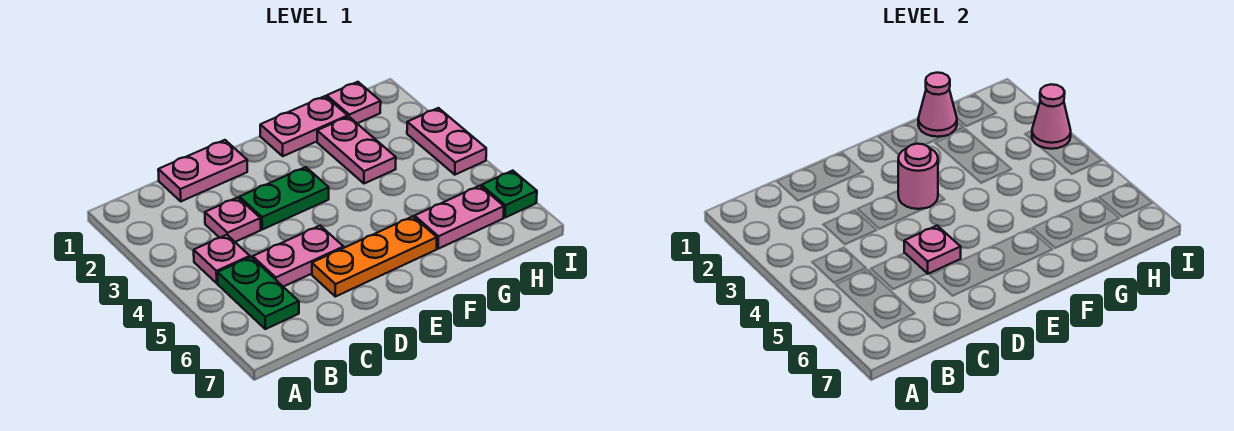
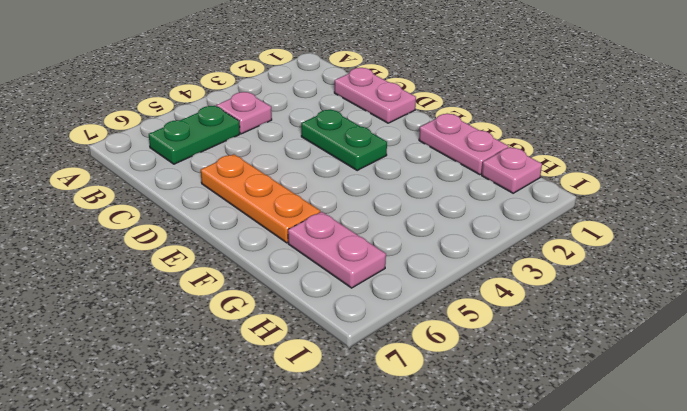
none -> pink 1x1 plate [205,197,261,242]
none -> pink 1x2 plate [253,226,344,287]
none -> pink 1x2 plate [317,117,396,184]

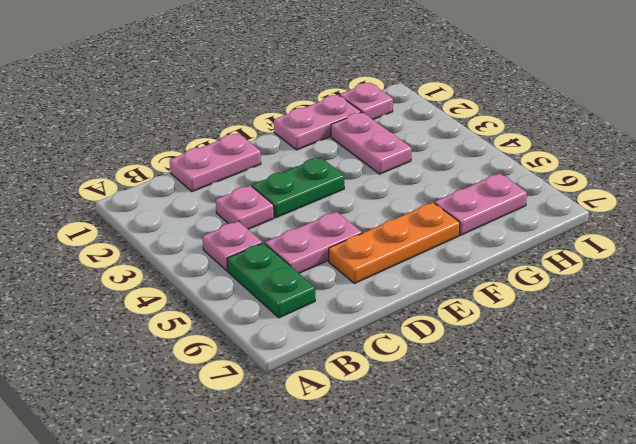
none -> pink 1x2 plate [407,108,486,175]
none -> green 1x1 plate [481,171,537,218]
none -> pink 1x1 plate [904,226,961,274]

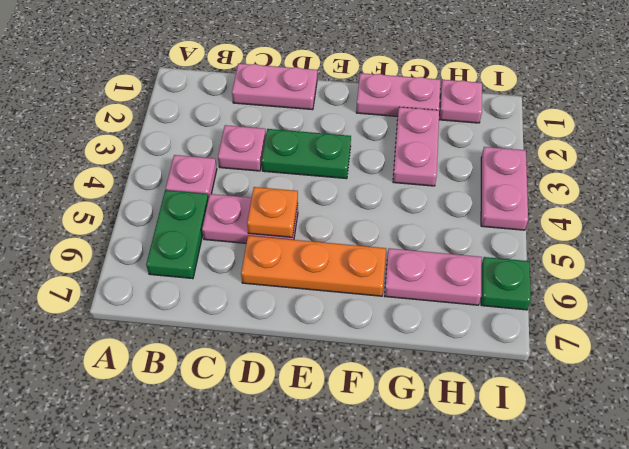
orange 1x1 plate [247,187,298,237] -> pink 1x1 plate [904,226,961,274]
none -> pink 1x1 round brick [898,144,938,209]
none -> pink 1x1 cone [918,73,957,137]
none -> pink 1x1 cone [1032,84,1071,149]

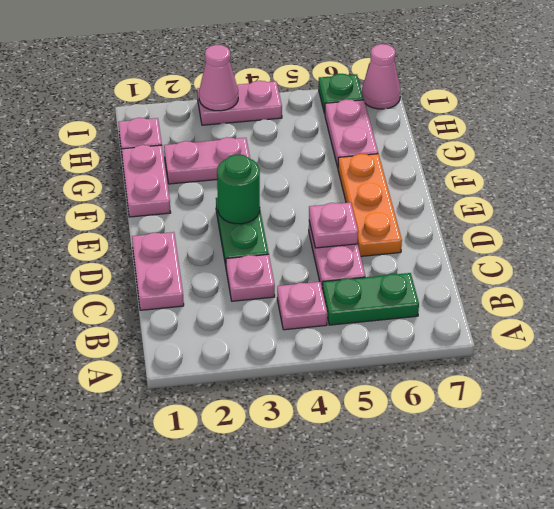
green 1x1 round brick [217,154,260,224] -> pink 1x1 round brick [898,144,938,209]
pink 1x1 cone [362,44,400,109] -> pink 1x1 cone moved to [918,73,957,137]

